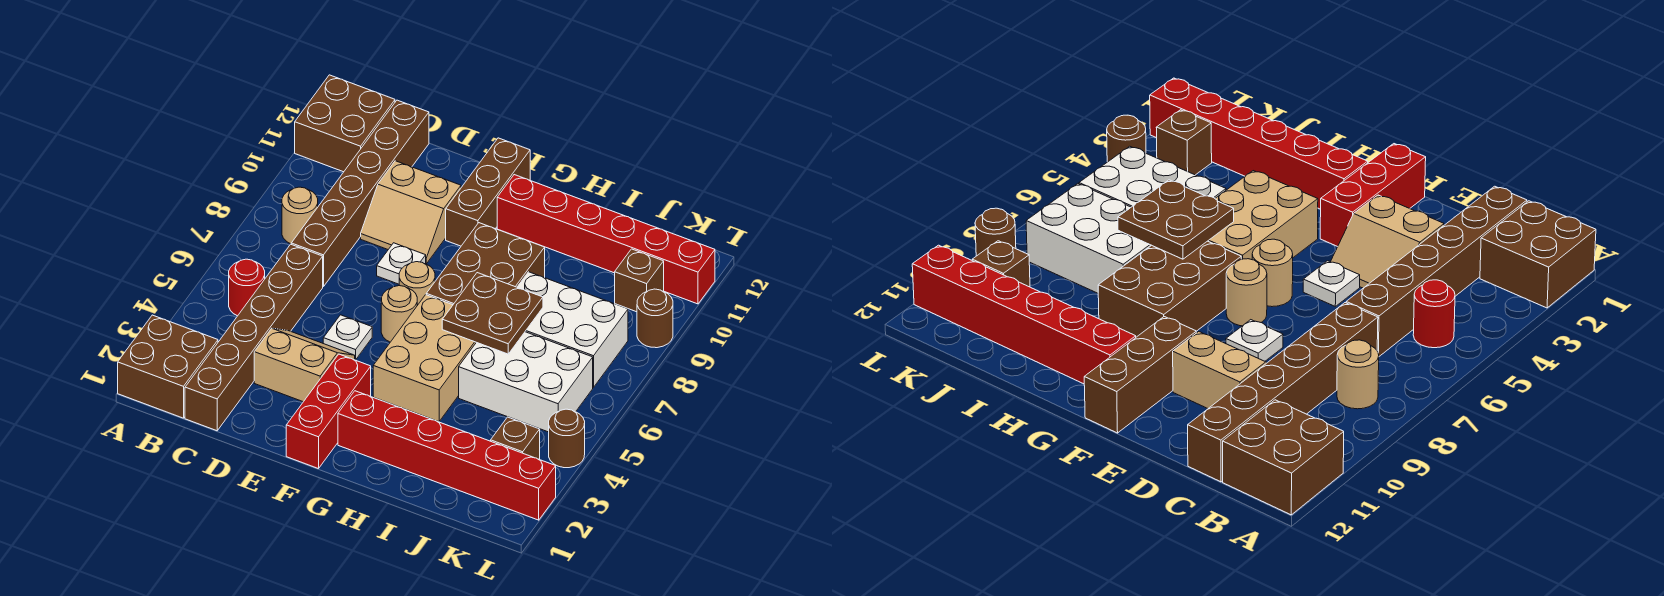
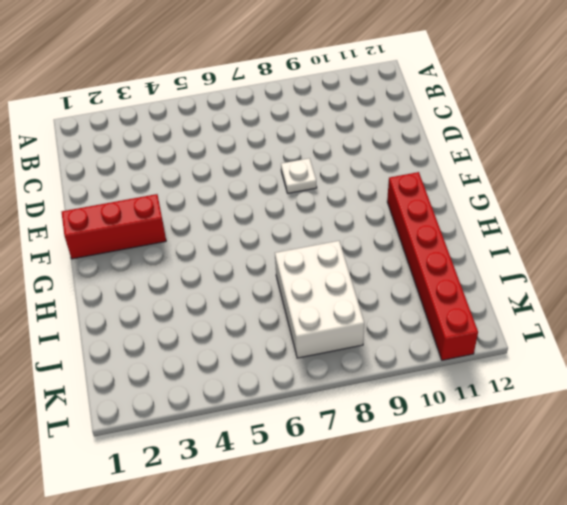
none -> brown 2x2 brick [118,315,218,418]
none -> brown 2x2 brick [295,75,395,172]
none -> red 1x1 round brick [229,259,265,316]

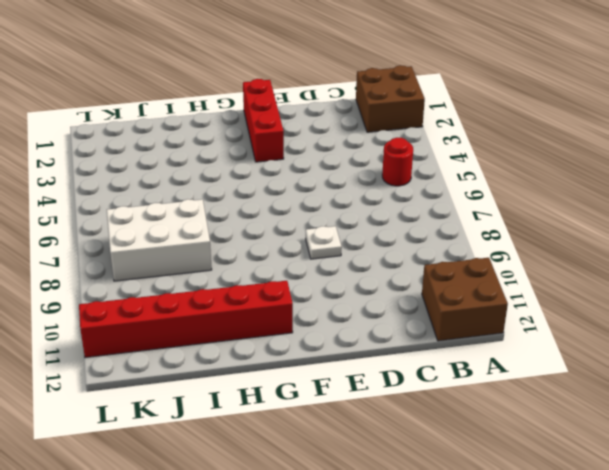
none -> tan 1x1 round brick [282,187,318,244]
none -> brown 1x6 brick [185,244,323,431]
none -> brown 1x6 brick [291,100,429,287]

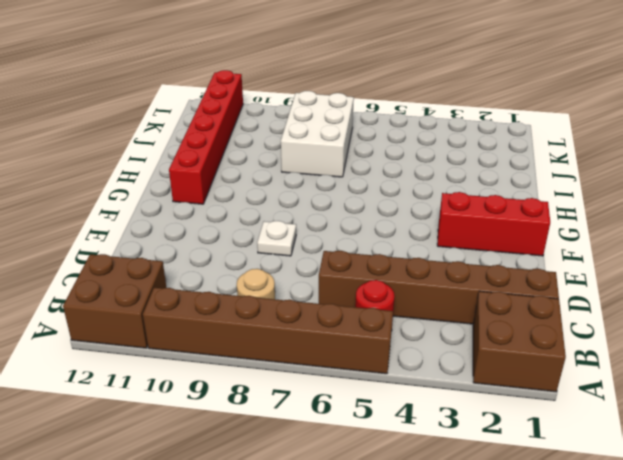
brown 1x6 brick [143,288,393,374] -> brown 1x6 brick moved to [291,100,429,287]
none -> tan 2x2 slope [254,328,355,402]
none -> tan 2x2 slope [361,161,461,264]
none -> white 1x1 plate [323,315,372,360]

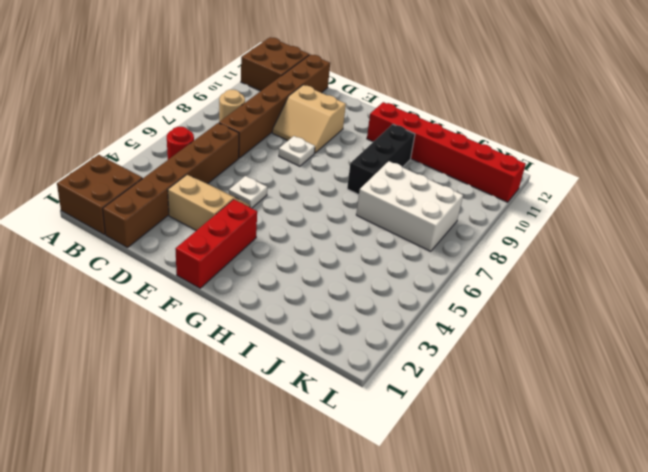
black 1x3 brick [347,124,415,195] -> brown 2x3 brick [426,223,545,305]
none -> tan 1x1 round brick [381,286,417,342]
none -> tan 1x1 round brick [399,262,435,305]
none -> brown 1x3 brick [446,138,530,246]

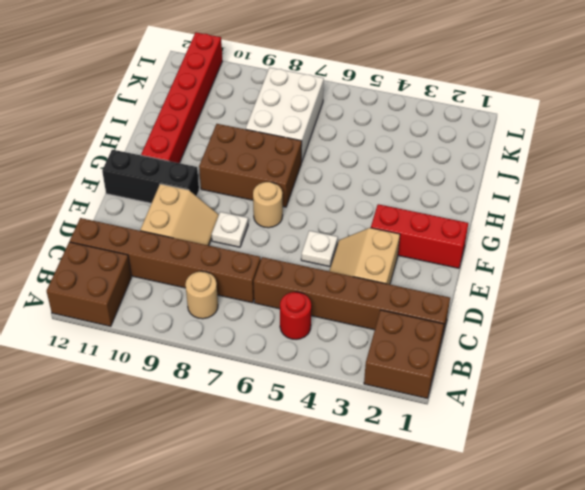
black 1x3 brick [102,150,199,203] -> brown 1x3 brick [446,138,530,246]
none -> tan 1x1 round brick [381,286,417,342]
none -> red 1x6 brick [338,391,556,520]
none -> tan 2x3 brick [373,295,476,422]

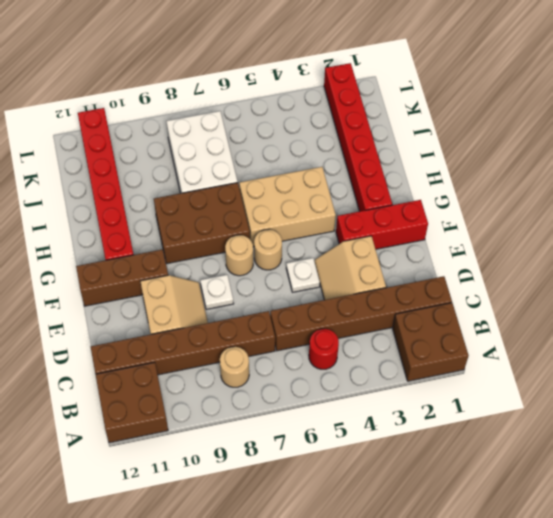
none -> white 2x3 brick [459,332,593,432]
none -> brown 1x1 brick [491,417,540,459]
none -> brown 1x1 brick [615,249,664,312]

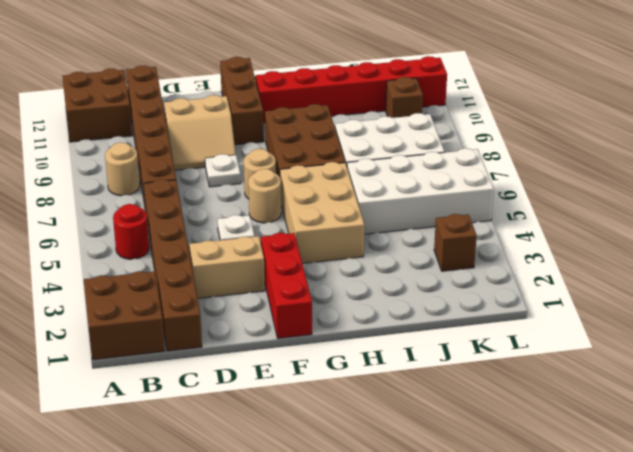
white 2x4 brick [347,148,494,234] -> white 2x3 brick [459,332,593,432]
none -> red 1x6 brick [338,391,556,520]
none -> brown 1x1 round brick [549,409,585,468]
none -> brown 1x1 round brick [637,289,673,348]

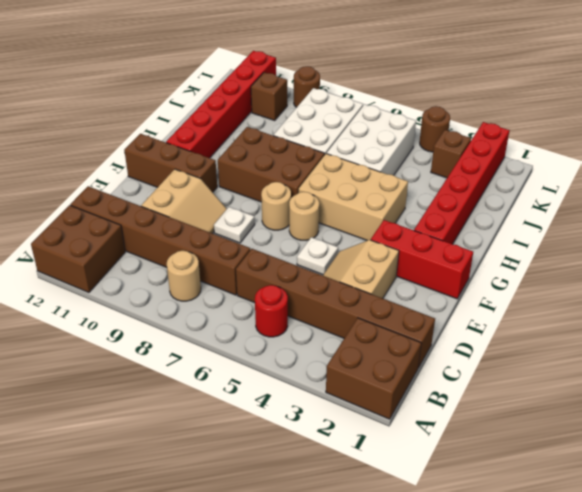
none -> brown 2x2 plate [442,273,543,354]

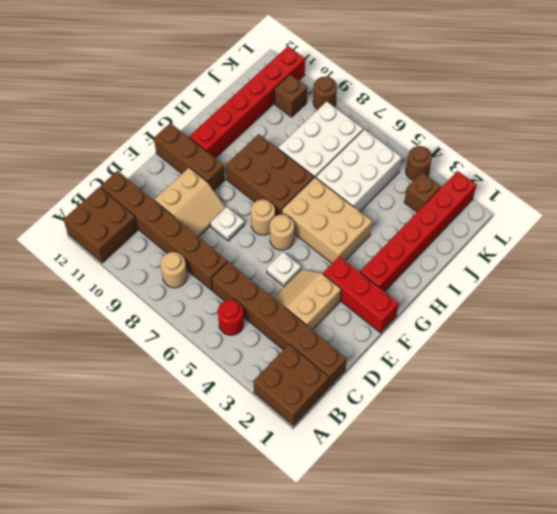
none -> brown 2x2 plate [442,273,543,354]

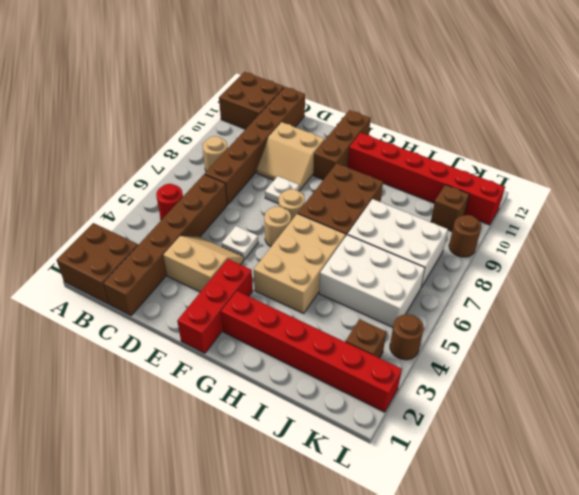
none -> brown 2x2 plate [442,273,543,354]

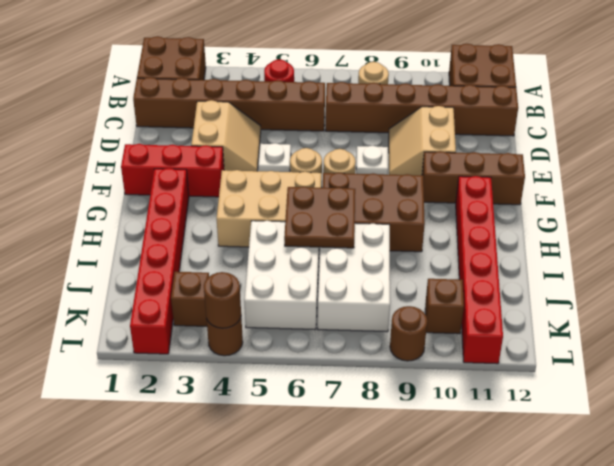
brown 1x1 round brick [204,272,241,328] -> none

